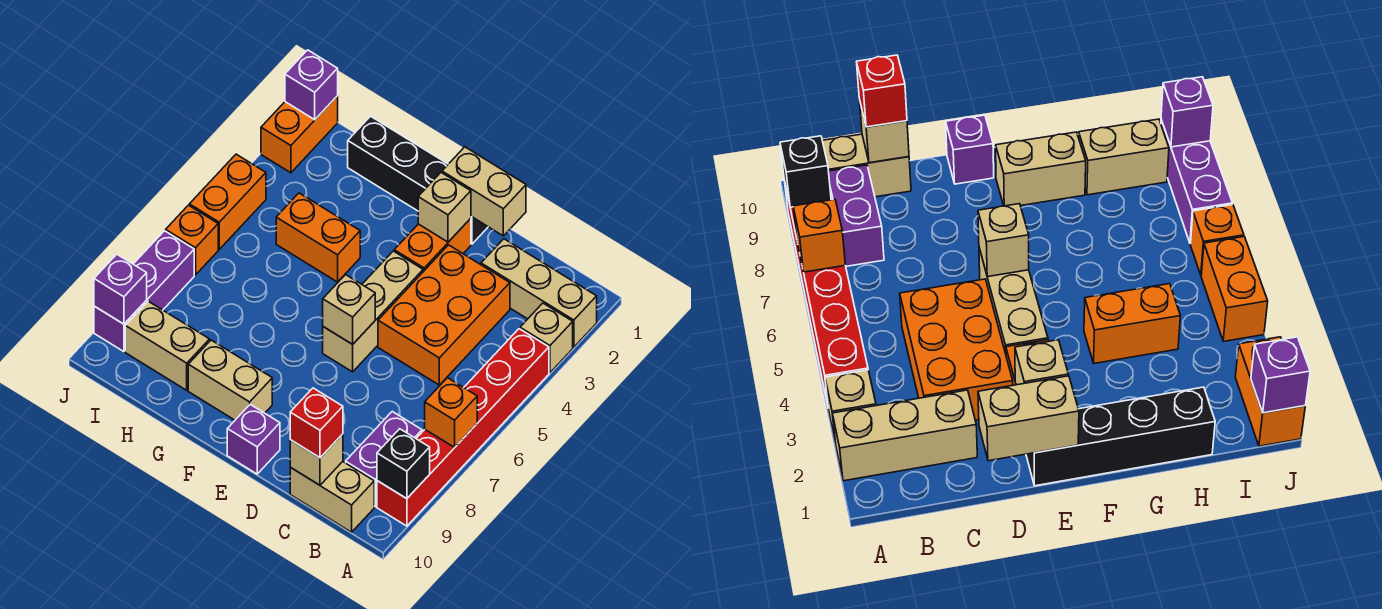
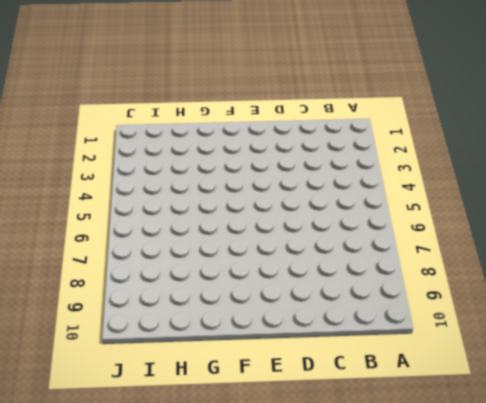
none -> tan 1x3 brick [481,239,597,347]
none -> tan 1x1 brick [520,303,573,373]
none -> red 1x6 brick [377,329,549,526]

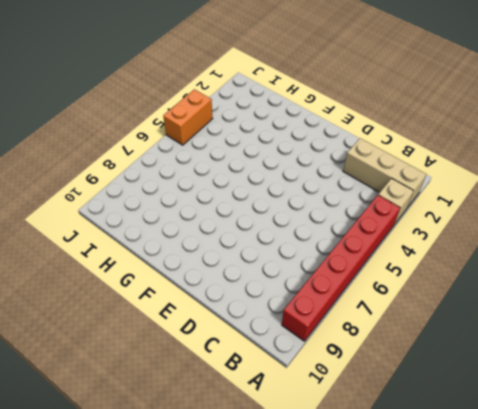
none -> purple 1x2 brick [346,412,422,507]
none -> tan 1x2 brick [290,462,374,532]
none -> orange 2x3 brick [378,245,510,385]

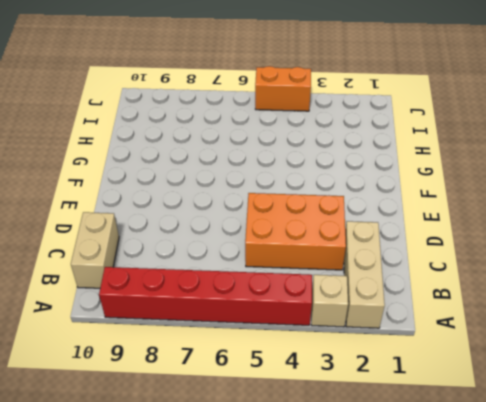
none -> purple 1x2 brick [346,412,422,507]
none -> black 1x4 brick [348,116,488,244]
none -> orange 1x2 brick [394,218,471,272]

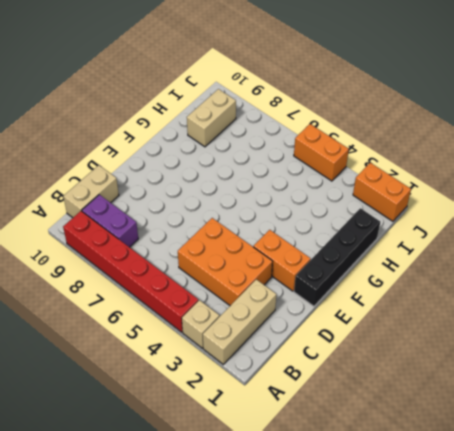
none -> tan 1x3 brick [323,251,423,372]
none -> purple 1x1 brick [227,404,280,474]
none -> tan 1x2 brick [188,340,272,420]

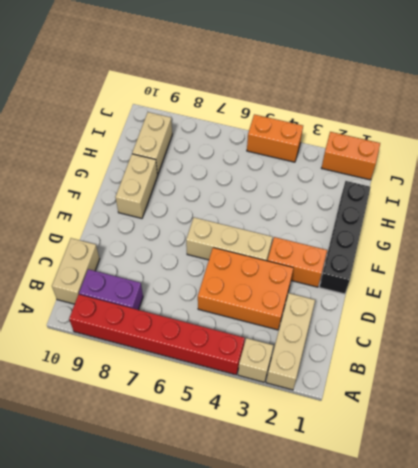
none -> purple 1x1 brick [227,404,280,474]
none -> orange 1x2 brick [276,193,360,282]
none -> orange 1x1 brick [166,205,218,275]

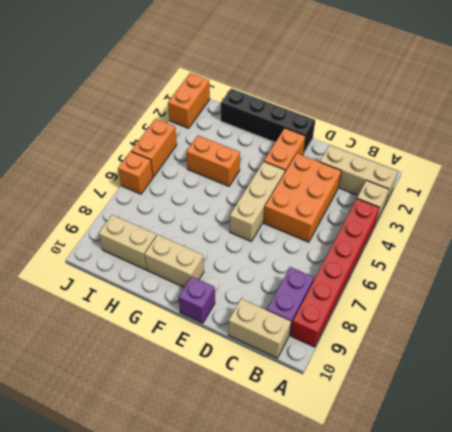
none -> purple 1x3 brick [94,231,194,352]
none -> orange 1x1 brick [425,378,477,447]
none -> black 1x1 brick [377,429,430,499]

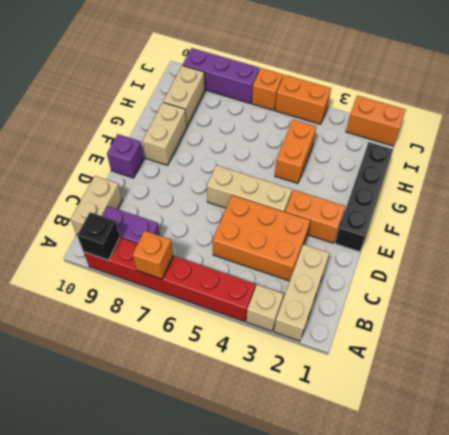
none -> tan 1x1 brick [290,434,343,485]
none -> tan 1x2 brick [442,147,526,236]
none -> tan 1x1 brick [418,173,471,242]

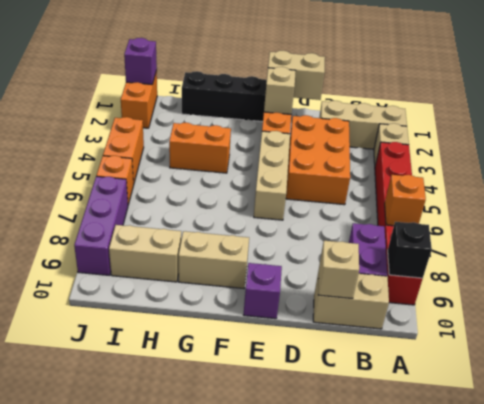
none -> tan 1x1 brick [323,275,375,344]
none -> purple 1x1 brick [94,254,147,324]
none -> red 1x1 brick [290,388,343,458]

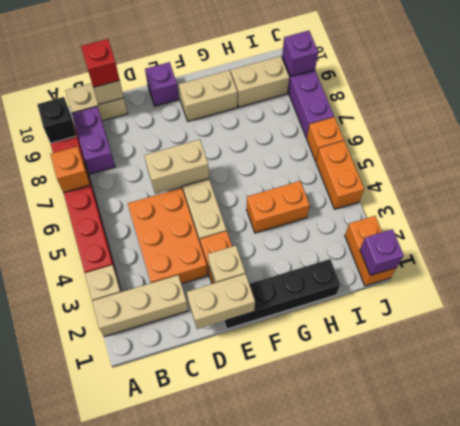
tan 1x2 brick [144,139,209,194] -> tan 1x1 brick [323,275,375,344]

